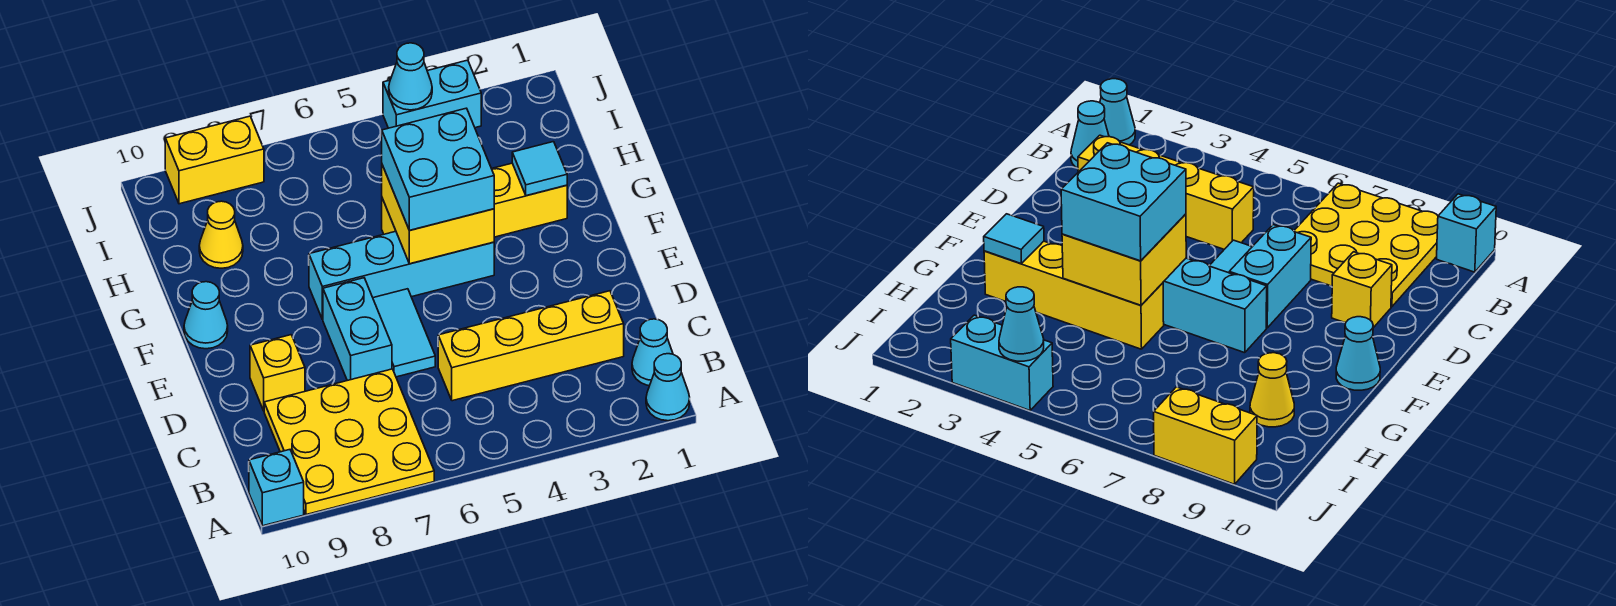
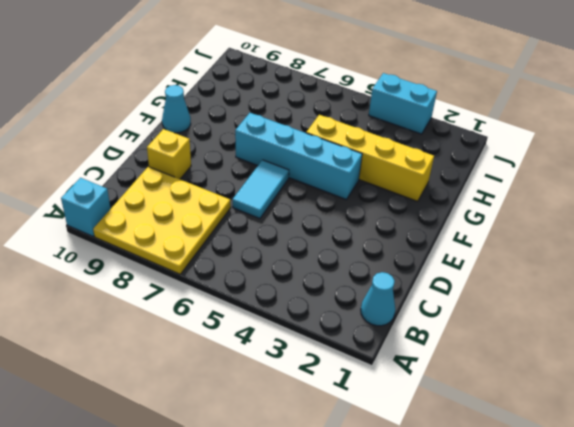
none -> cyan 1x1 cone [646,354,690,421]
none -> yellow 1x4 brick [438,291,624,401]
none -> cyan 1x2 brick [323,278,392,381]

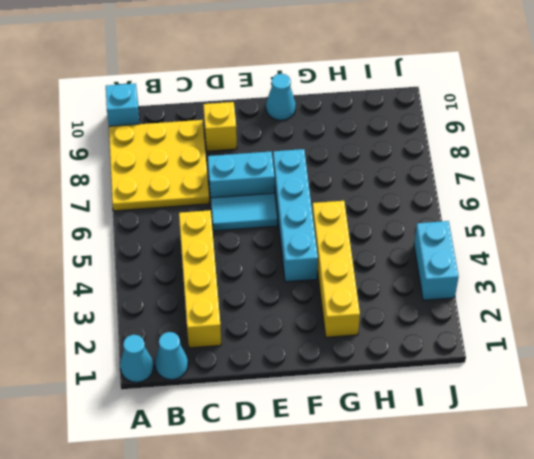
none -> yellow 1x1 cone [199,201,243,268]
none -> yellow 1x2 brick [165,116,264,204]
none -> yellow 2x2 brick [382,165,494,264]

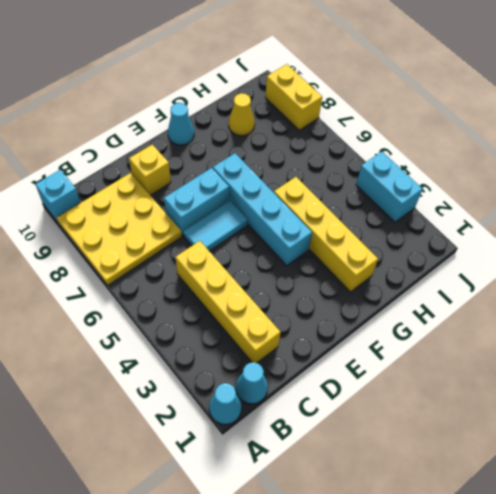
none -> yellow 2x2 brick [382,165,494,264]
none -> cyan 1x1 tile [512,142,567,196]
none -> cyan 1x1 cone [389,43,432,110]

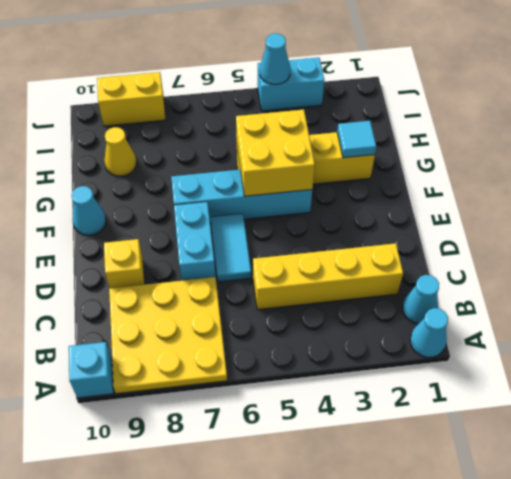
none -> cyan 2x2 brick [382,108,494,230]

